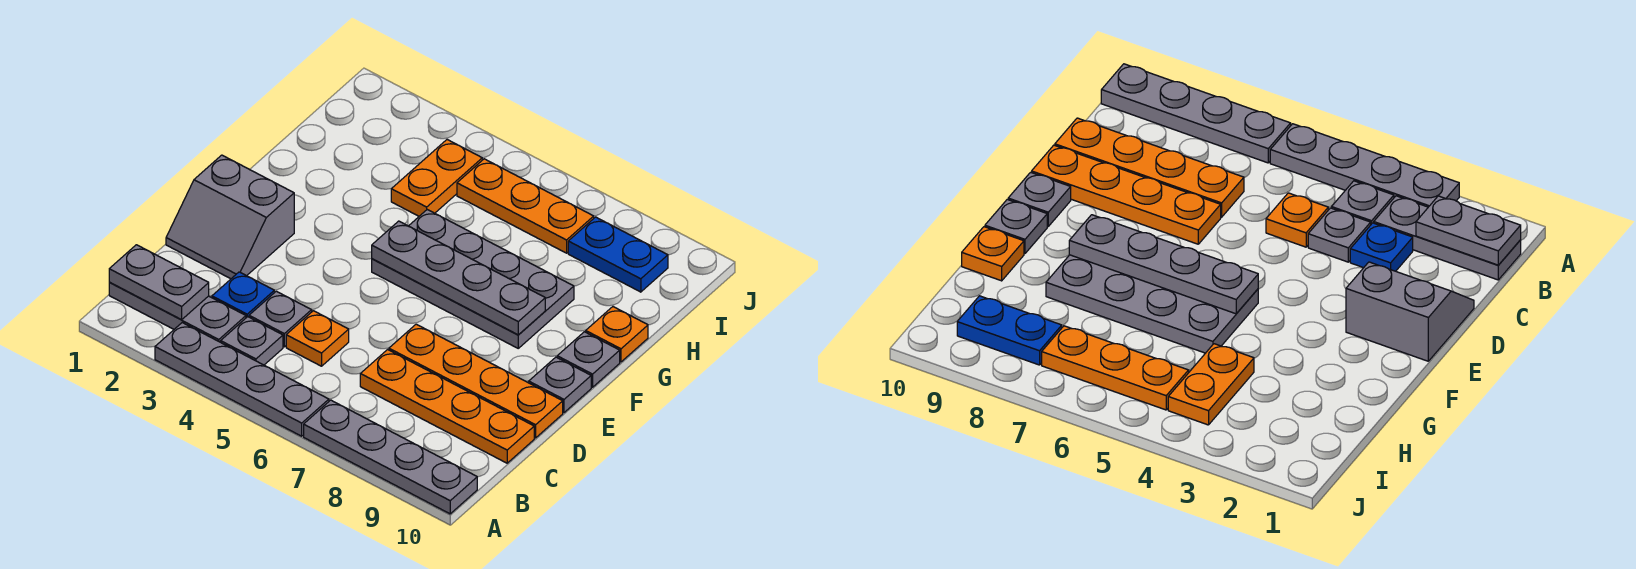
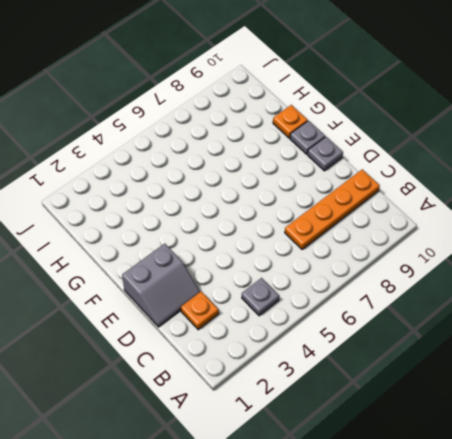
orange 1x1 plate [181,292,219,330] -> orange 1x1 plate moved to [286,311,349,366]
none -> grey 1x4 plate [155,323,329,436]
none -> grey 1x4 plate [304,400,477,514]
none -> grey 1x3 plate [109,283,246,342]

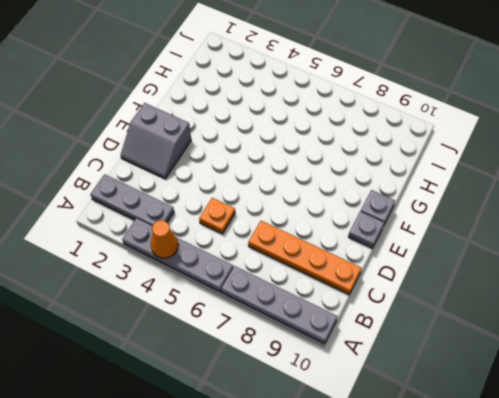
orange 1x1 cone [151,220,178,258] -> none
none -> grey 1x1 plate [221,317,283,365]
none -> blue 1x1 plate [212,272,274,318]
none -> grey 1x1 plate [249,291,312,347]

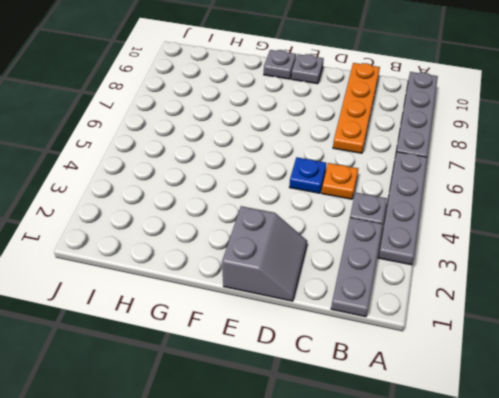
blue 1x1 plate [289,157,326,193] -> blue 1x1 plate moved to [212,272,274,318]
none -> grey 1x1 plate [249,291,312,347]
none -> orange 1x4 plate [389,324,563,438]
none -> grey 2x4 plate [372,210,574,348]

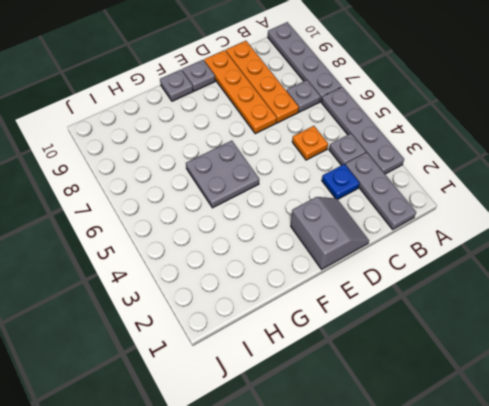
grey 1x1 plate [287,80,321,112] -> grey 1x1 plate moved to [249,291,312,347]
grey 2x2 plate [186,141,259,208] -> grey 2x4 plate [372,210,574,348]
none -> orange 1x1 plate [586,307,648,362]
none -> orange 1x2 plate [391,140,482,216]
none -> orange 1x3 plate [457,159,594,253]

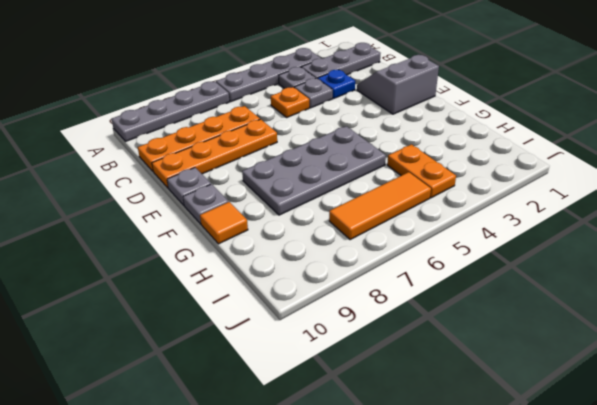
orange 1x1 tile [200,202,248,244] -> orange 1x1 plate [586,307,648,362]
orange 1x3 tile [329,172,431,240] -> orange 1x3 plate [457,159,594,253]
none -> blue 1x2 plate [568,217,668,292]
none -> grey 1x2 plate [109,245,209,320]
none -> grey 1x4 plate [372,221,545,335]

